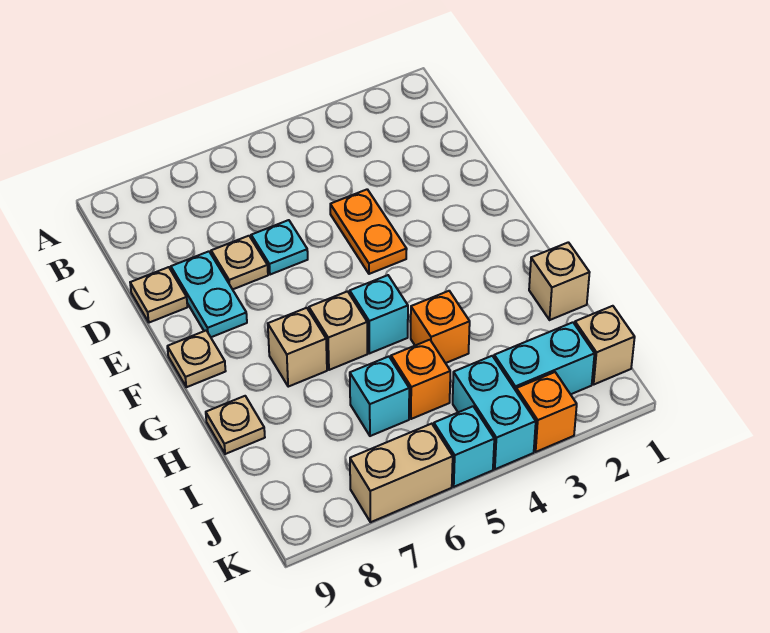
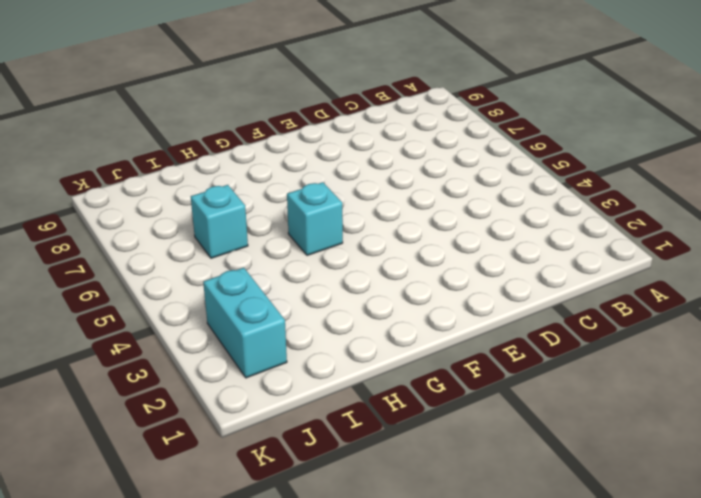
none -> orange 1x2 plate [330,189,407,274]
none -> cyan 1x1 plate [251,220,308,275]
none -> tan 1x1 plate [211,236,268,289]

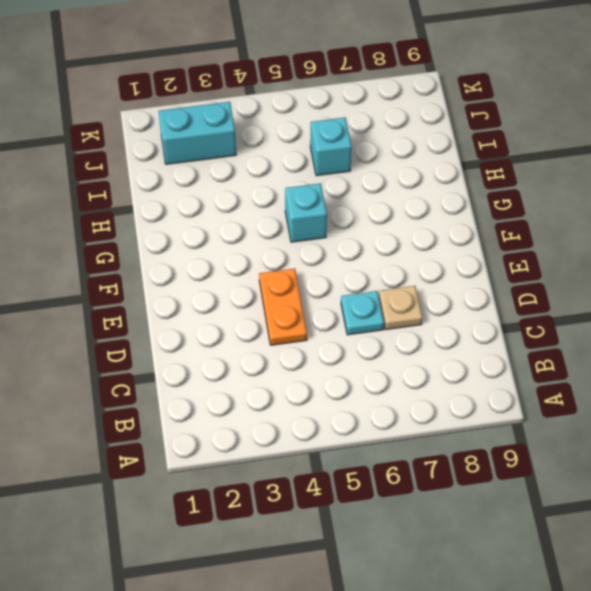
none -> cyan 1x2 plate [171,251,247,337]
none -> tan 1x1 plate [130,267,187,323]
none -> tan 1x1 plate [167,331,225,387]

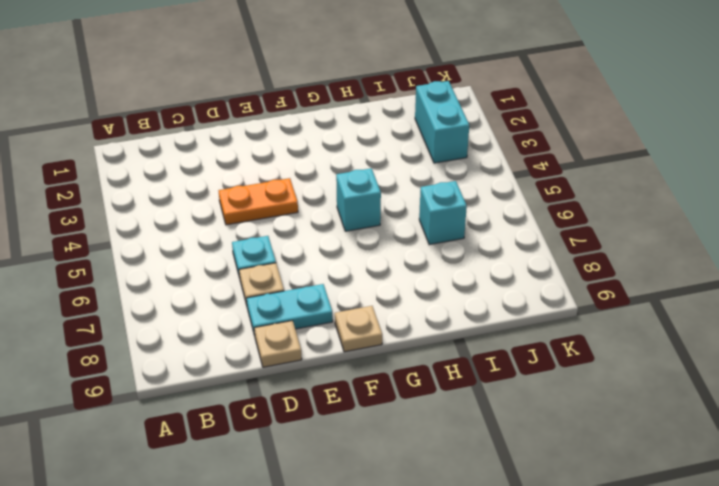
none -> tan 1x1 brick [309,291,367,370]
none -> tan 1x1 brick [268,308,327,387]
none -> tan 1x1 brick [529,242,590,320]

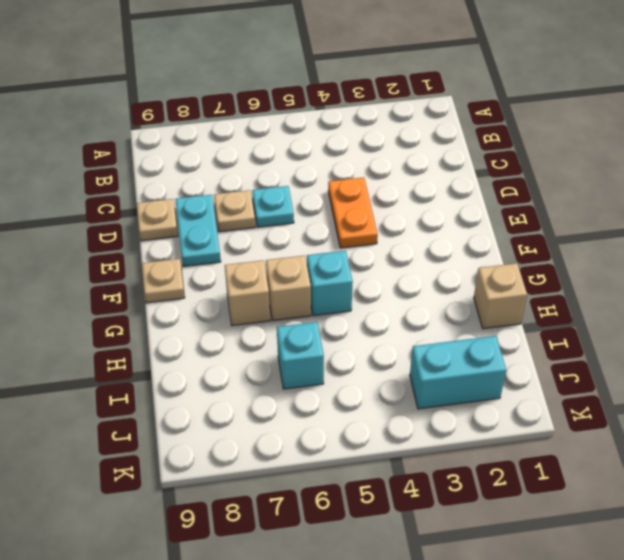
none -> orange 1x1 brick [411,291,470,363]
none -> tan 1x1 plate [206,396,265,454]
none -> orange 1x1 brick [391,340,450,419]

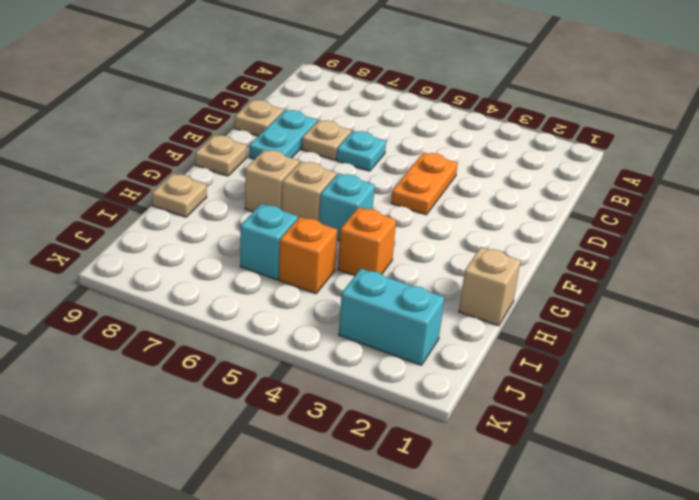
none -> tan 1x1 brick [575,306,635,384]
none -> cyan 1x2 brick [453,356,536,469]
none -> orange 1x1 brick [516,372,577,452]

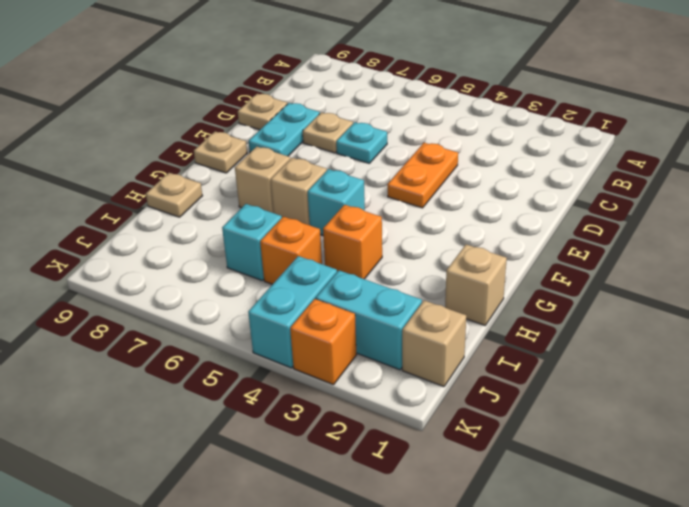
none -> cyan 1x1 brick [434,406,494,487]
none -> tan 1x2 brick [350,424,453,522]

